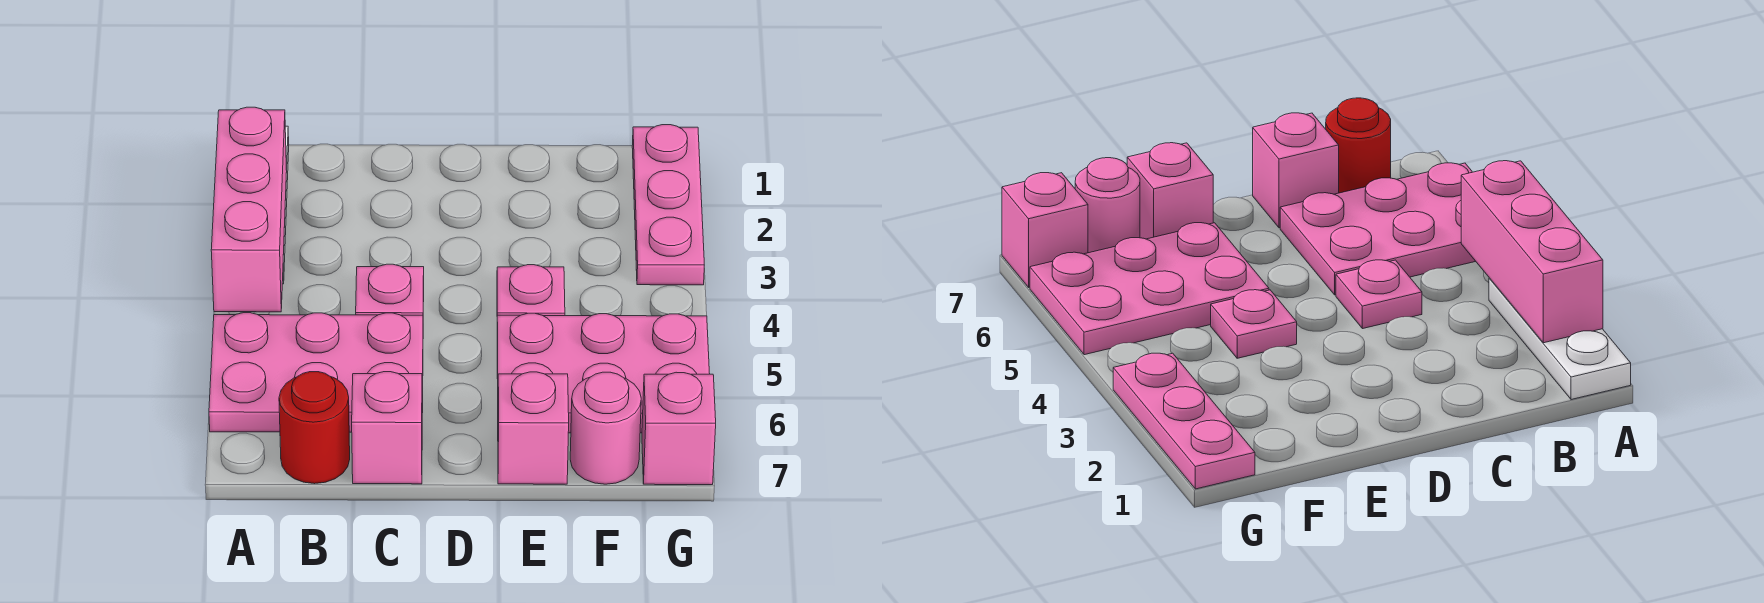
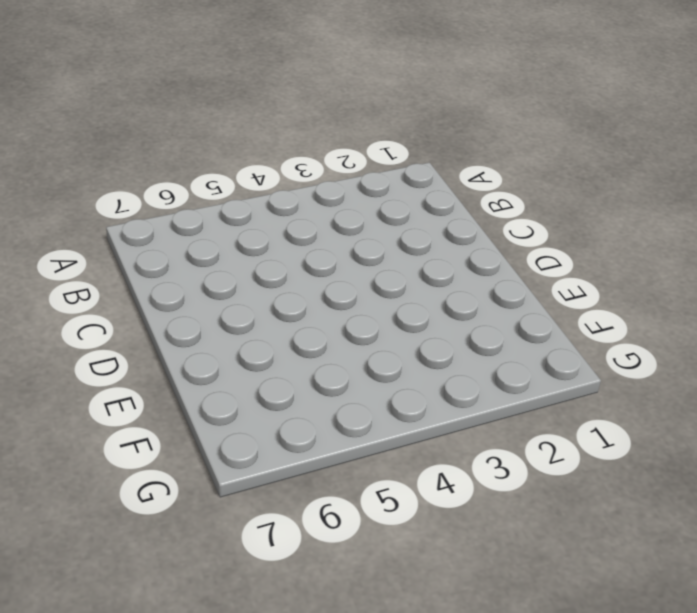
none -> white 1x3 plate [1489,278,1631,400]
none -> pink 2x3 plate [209,313,423,432]
none -> red 1x1 round brick [279,372,350,484]

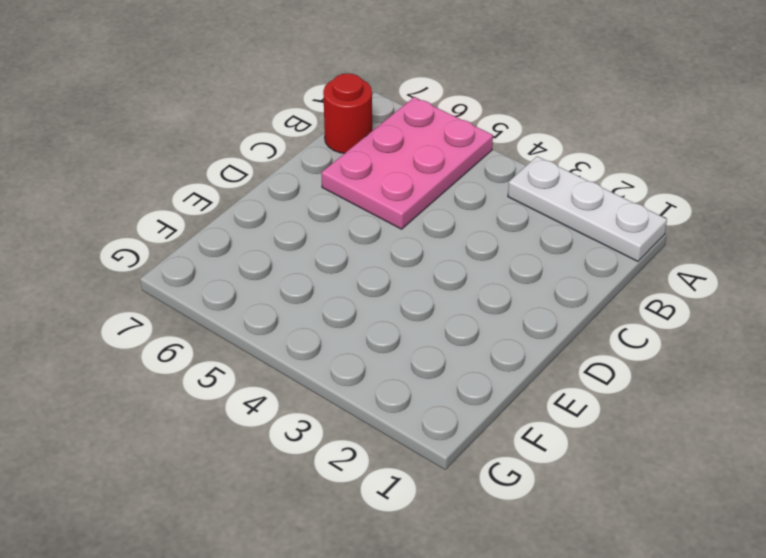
none -> pink 1x1 plate [356,264,424,315]
none -> pink 1x1 brick [352,372,422,484]
none -> pink 1x1 plate [497,265,565,316]

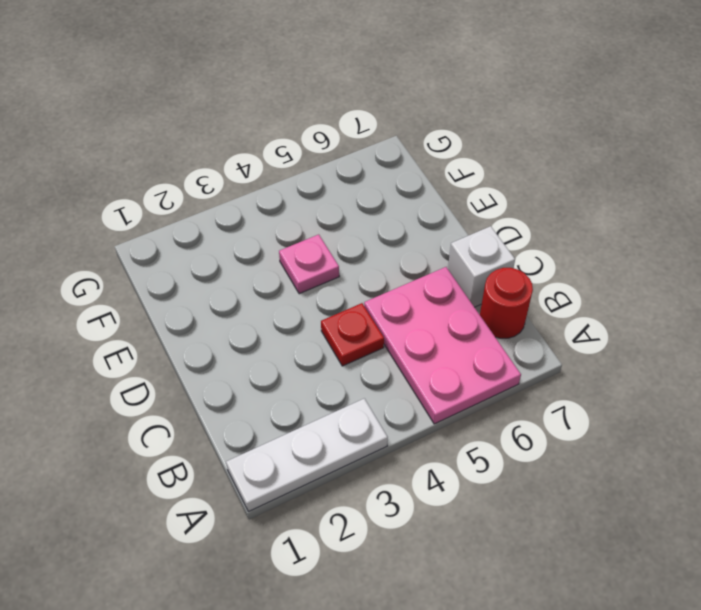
red 1x1 plate [321,303,384,366] -> pink 1x1 plate [356,264,424,315]
white 1x1 brick [448,226,515,307] -> pink 1x1 brick [352,372,422,484]
none -> pink 2x3 plate [497,313,710,433]
none -> pink 1x1 brick [498,372,569,484]
none -> pink 1x1 round brick [570,372,641,484]

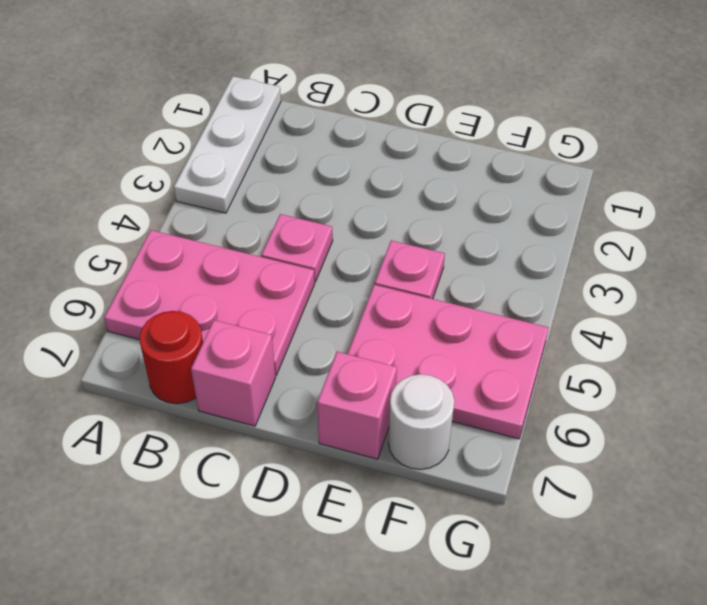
white 1x1 round brick [388,374,454,469] -> pink 1x1 round brick [570,372,641,484]
none -> pink 1x3 plate [632,125,704,285]
none -> pink 1x1 brick [642,372,716,485]
none -> pink 1x3 brick [211,107,287,312]

